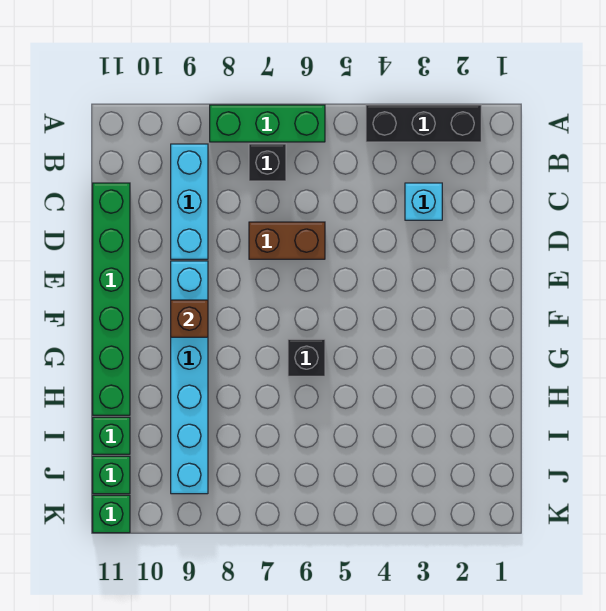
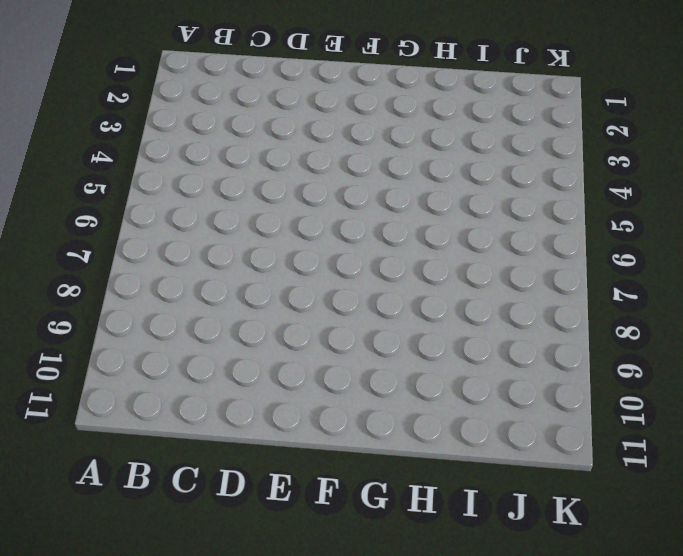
none -> black 1x3 brick [366,105,481,142]
none -> green 1x3 brick [210,105,325,142]
none -> black 1x1 brick [249,144,286,181]

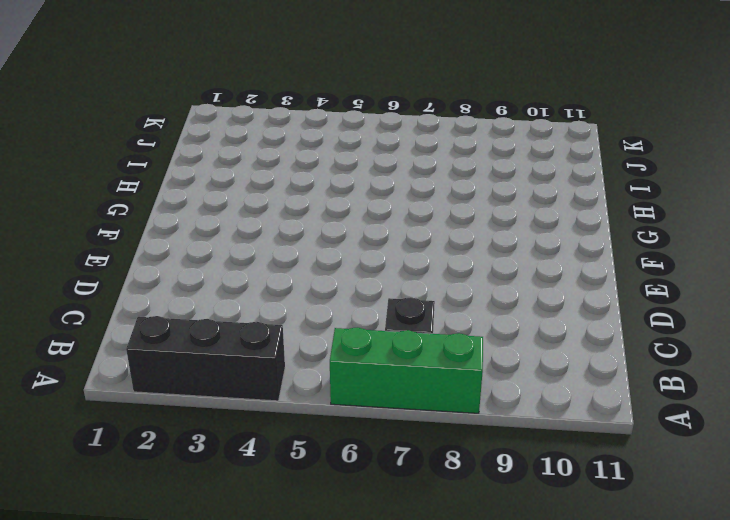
none -> cyan 1x3 brick [171,144,208,259]
none -> cyan 1x1 brick [405,183,442,220]
none -> green 1x6 brick [93,183,130,415]

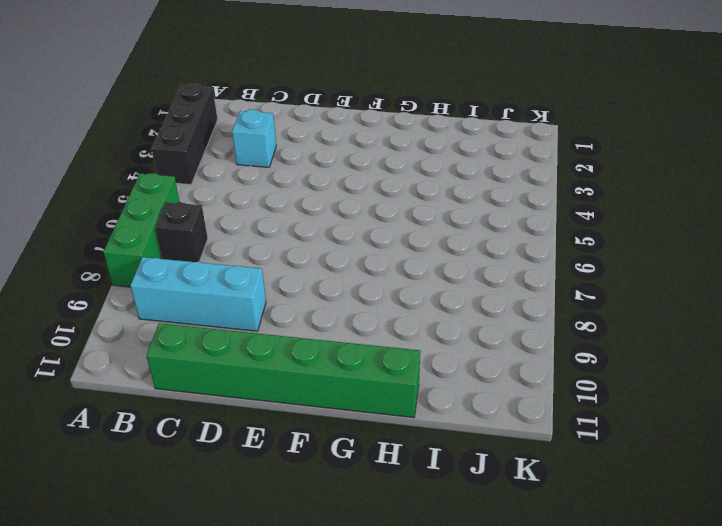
none -> brown 1x2 brick [249,222,325,259]
none -> cyan 1x6 brick [171,261,208,494]
none -> black 1x1 brick [288,339,325,376]

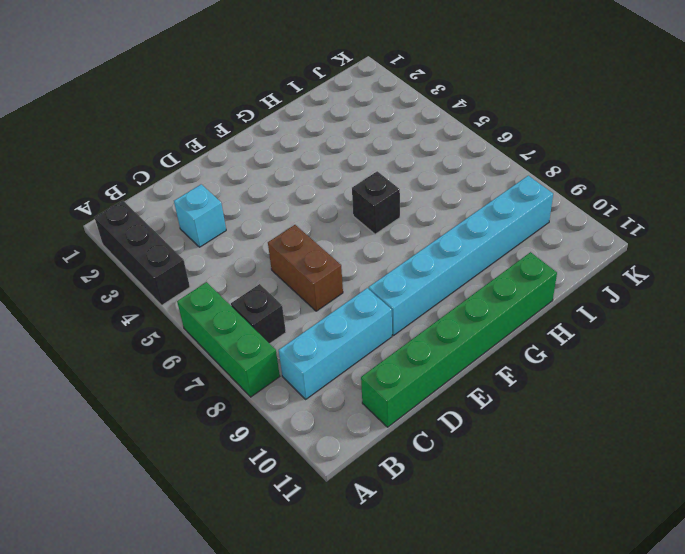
none -> green 1x1 brick [93,417,130,454]
none -> green 1x1 brick [93,456,130,494]
none -> green 1x1 brick [93,495,130,533]

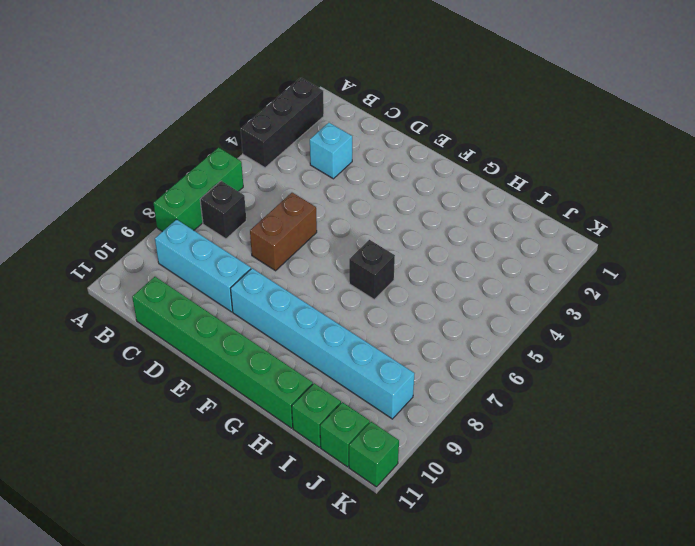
none -> brown 1x1 brick [171,300,208,337]

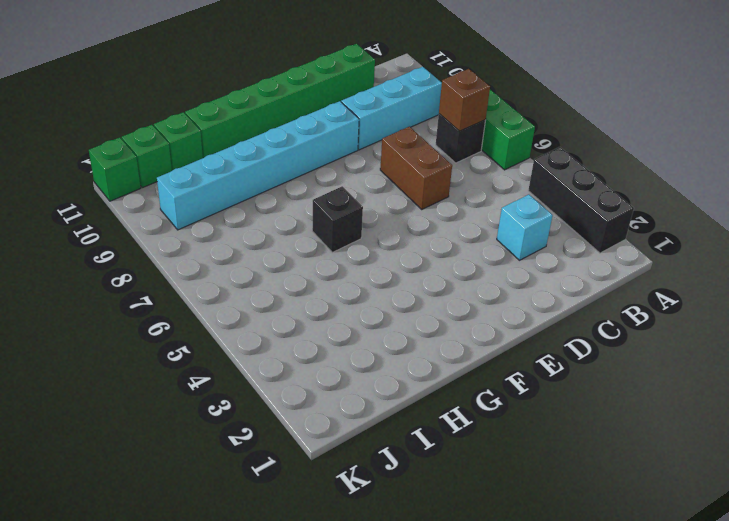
brown 1x1 brick [439,69,490,131] -> brown 1x1 brick moved to [171,300,208,337]

